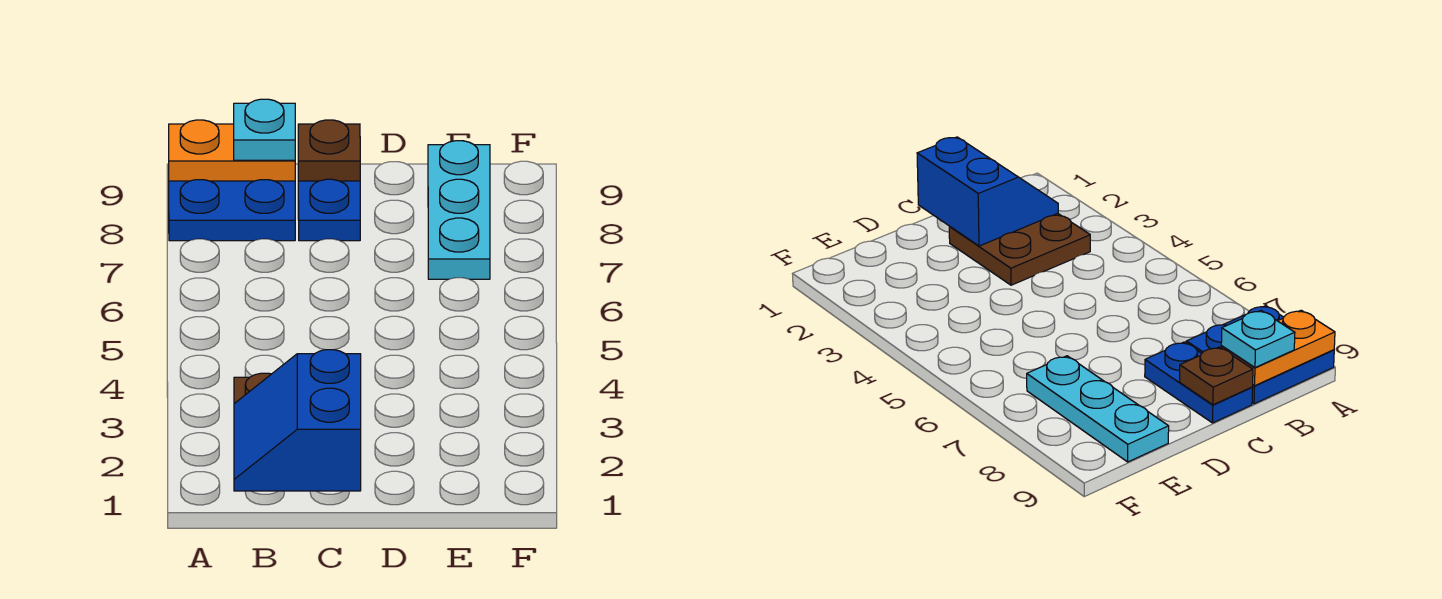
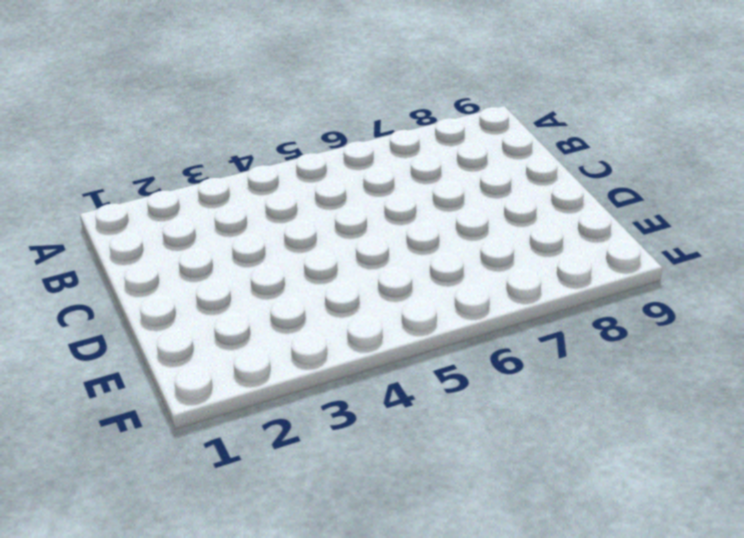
none -> blue 2x2 plate [169,180,295,241]
none -> brown 2x2 plate [949,213,1090,285]

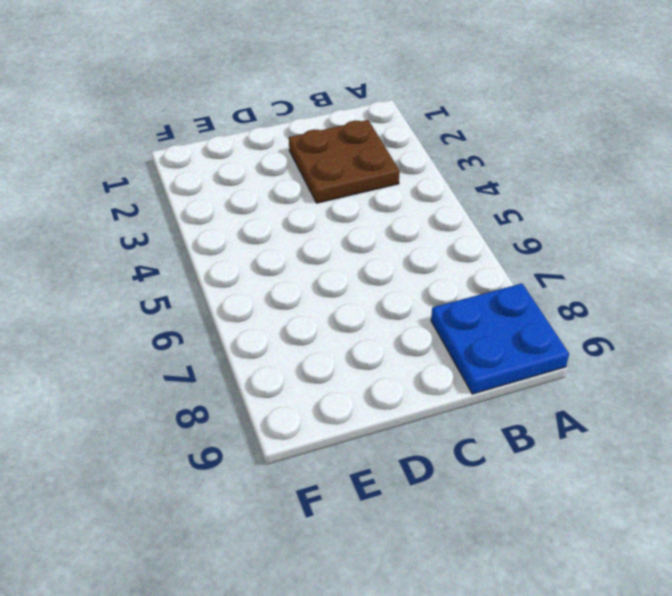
none -> blue 1x2 plate [298,179,360,241]
none -> cyan 1x3 plate [428,141,490,279]

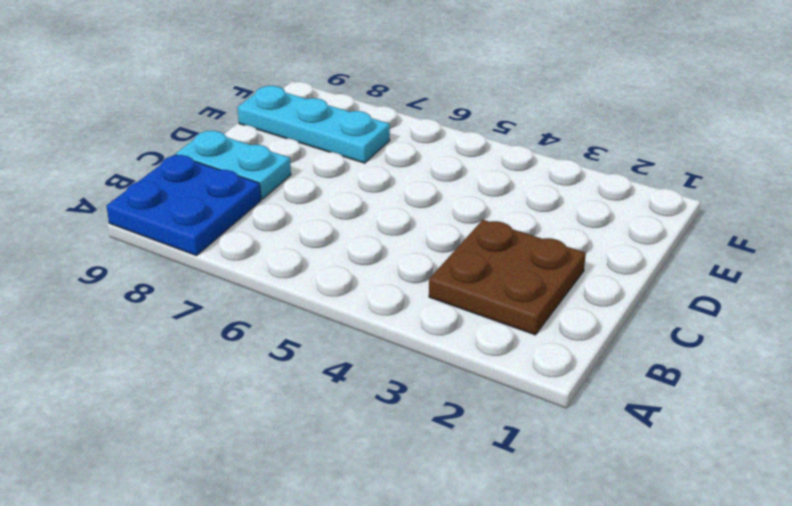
cyan 1x2 plate [176,131,291,199] -> blue 1x2 plate [298,179,360,241]
none -> orange 1x2 plate [169,120,295,181]
none -> blue 2x2 slope [234,350,361,491]

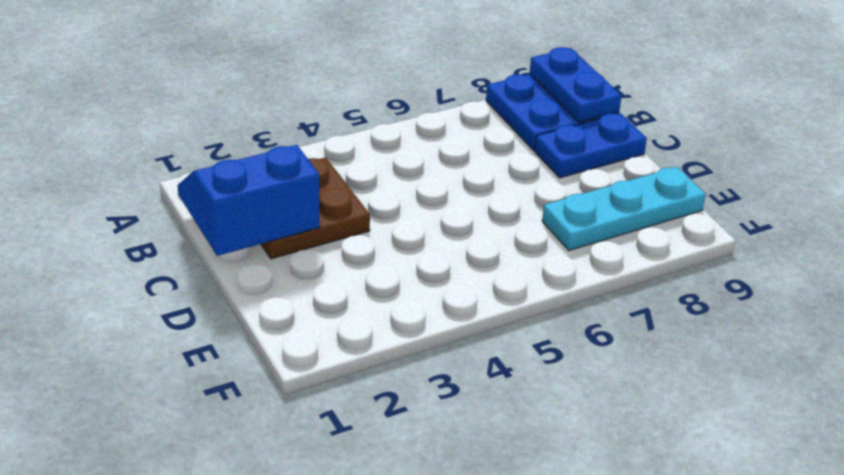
blue 1x2 plate [530,47,622,122] -> orange 1x2 plate [169,120,295,181]
none -> brown 1x1 plate [298,120,360,181]
none -> cyan 1x1 plate [234,99,295,160]

